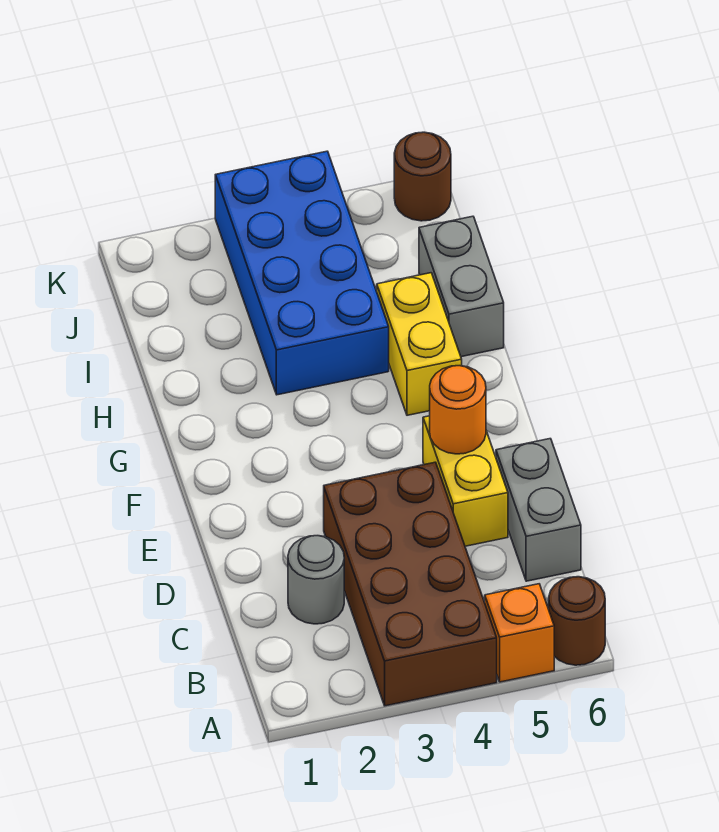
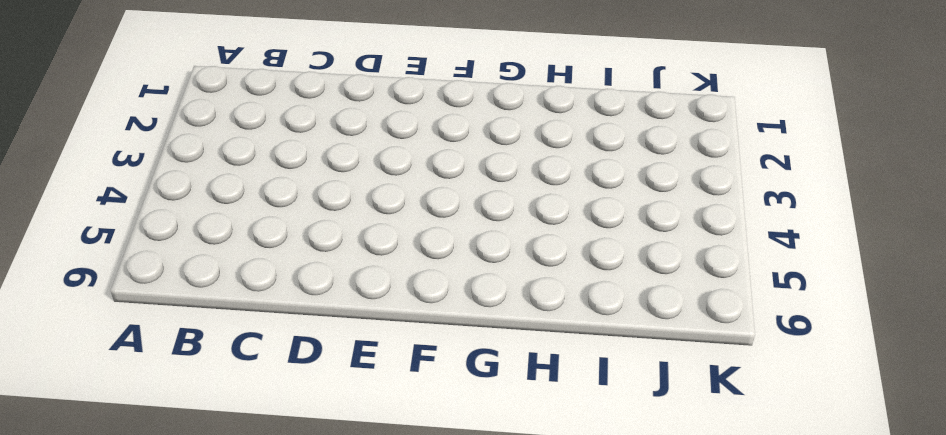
none -> brown 2x4 brick [324,462,497,706]
none -> orange 1x1 brick [485,584,554,682]

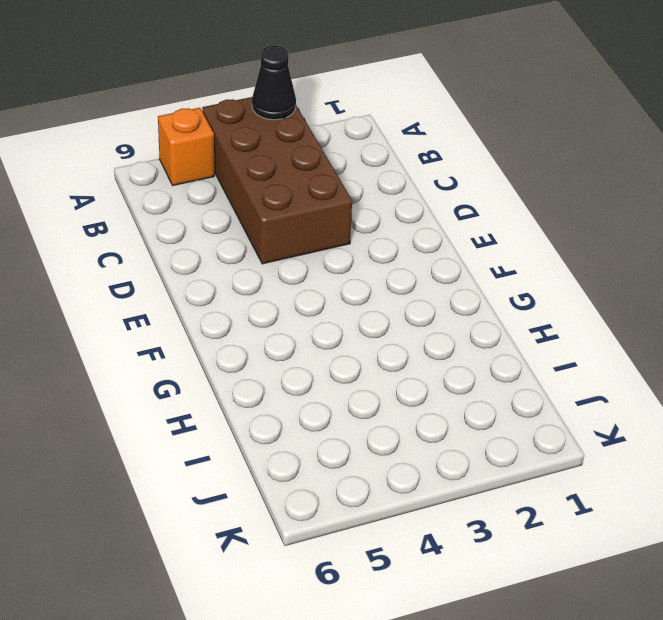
black 1x1 cone [252,45,296,120] -> none
none -> brown 1x1 round brick [549,577,605,665]
none -> grey 1x1 round brick [288,536,344,624]

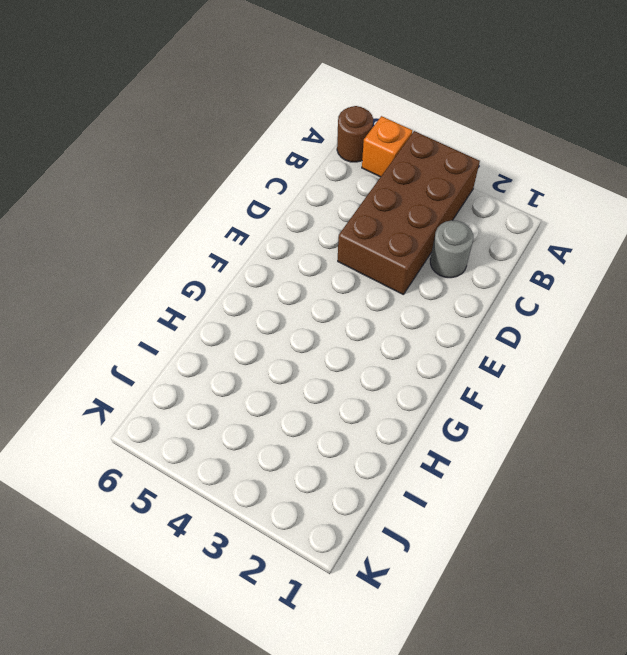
none -> grey 1x2 brick [496,439,581,581]
none -> yellow 1x2 brick [423,416,508,546]

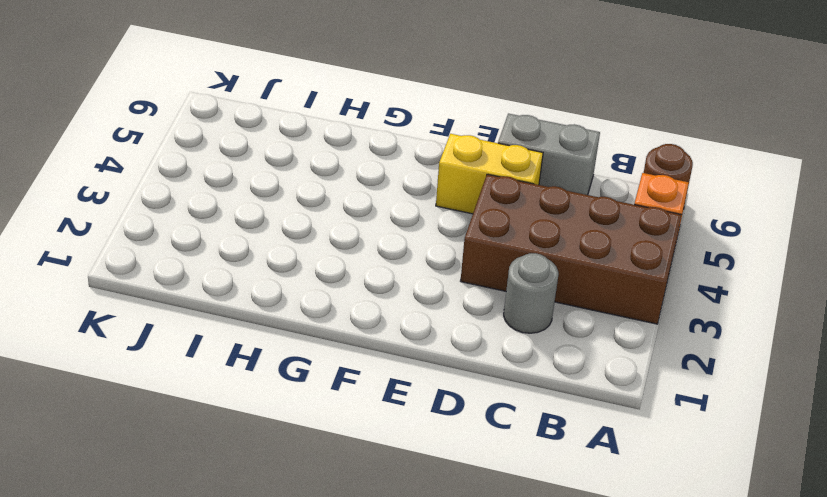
none -> yellow 1x2 brick [377,273,462,415]
none -> blue 2x4 brick [215,151,389,395]

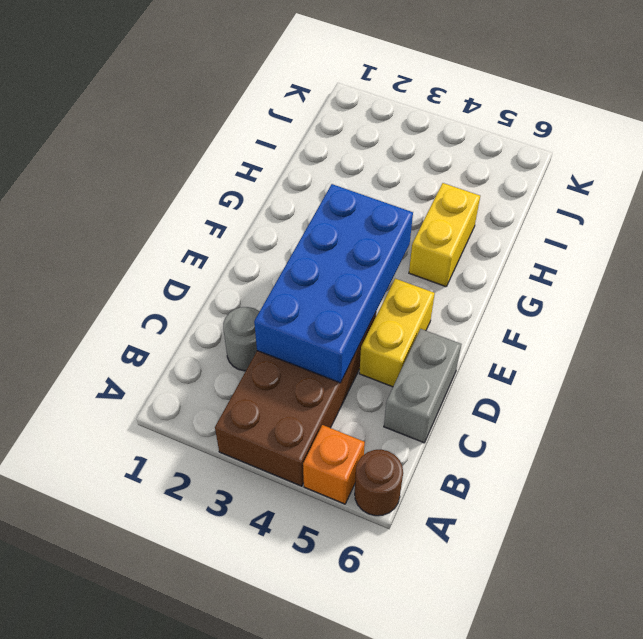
blue 2x4 brick [254,184,413,383] -> blue 2x4 brick moved to [215,151,389,395]
none -> grey 1x2 brick [419,216,504,357]
none -> brown 1x1 round brick [394,132,451,221]

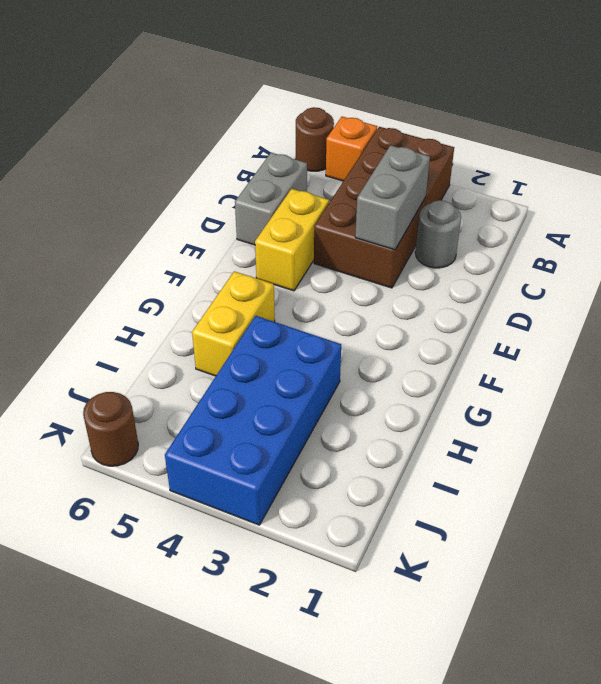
grey 1x2 brick [355,145,430,250] -> grey 1x2 brick moved to [419,216,504,357]
none -> orange 1x1 round brick [430,366,486,454]

